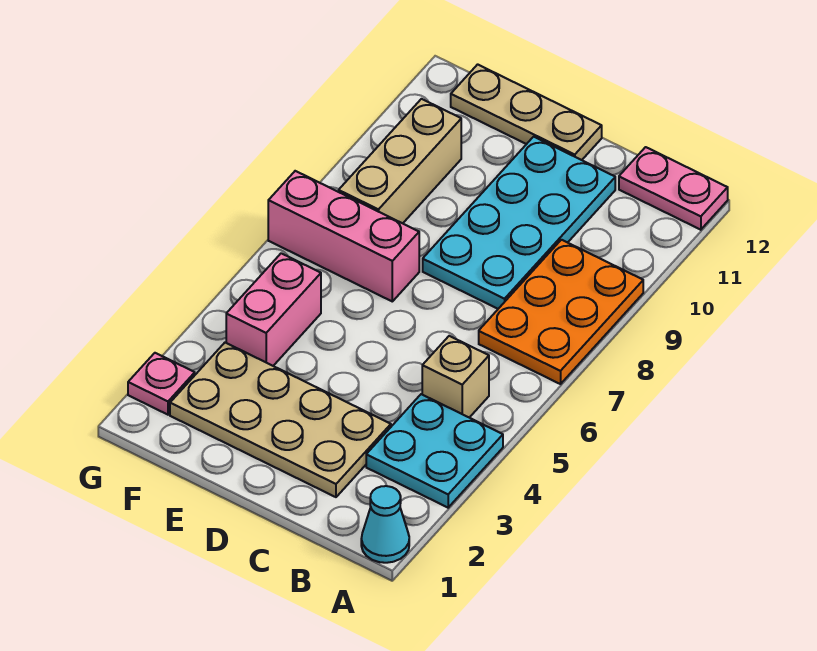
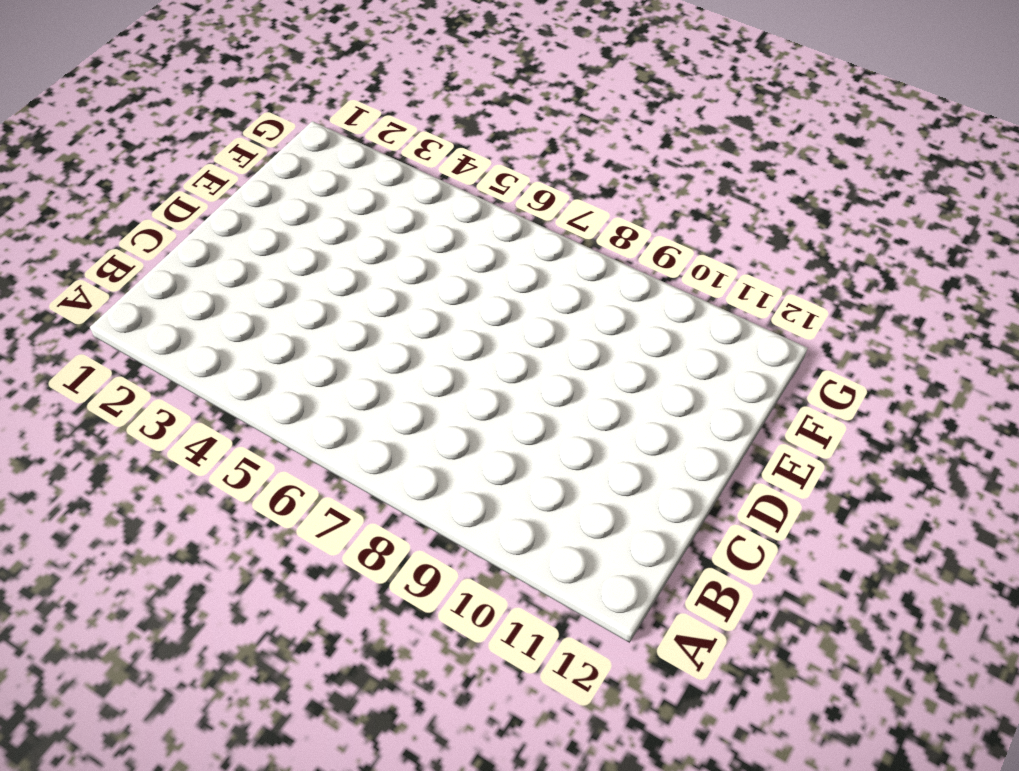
none -> cyan 1x1 cone [361,486,409,563]
none -> cyan 2x2 plate [366,394,503,508]
none -> orange 2x3 plate [479,240,643,384]

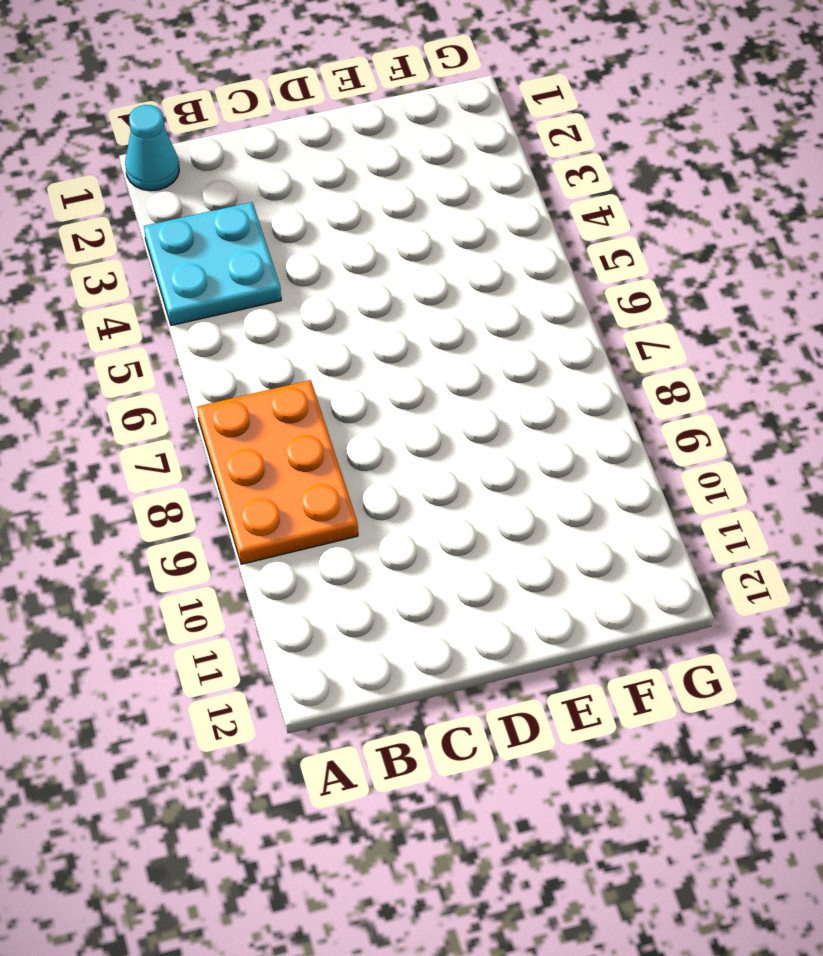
none -> pink 1x2 plate [619,147,728,230]
none -> tan 1x1 brick [422,336,489,418]
none -> tan 2x4 plate [170,343,391,497]

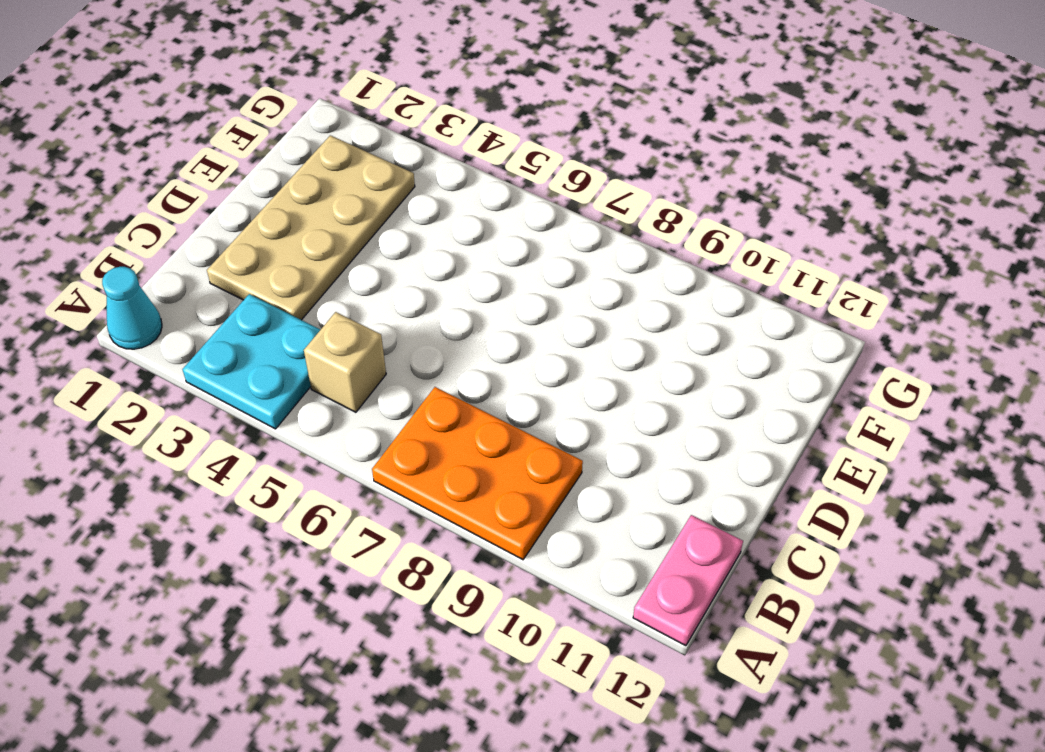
none -> cyan 2x4 plate [423,137,615,309]
none -> tan 1x3 plate [451,64,602,160]
none -> pink 1x3 brick [268,171,419,301]

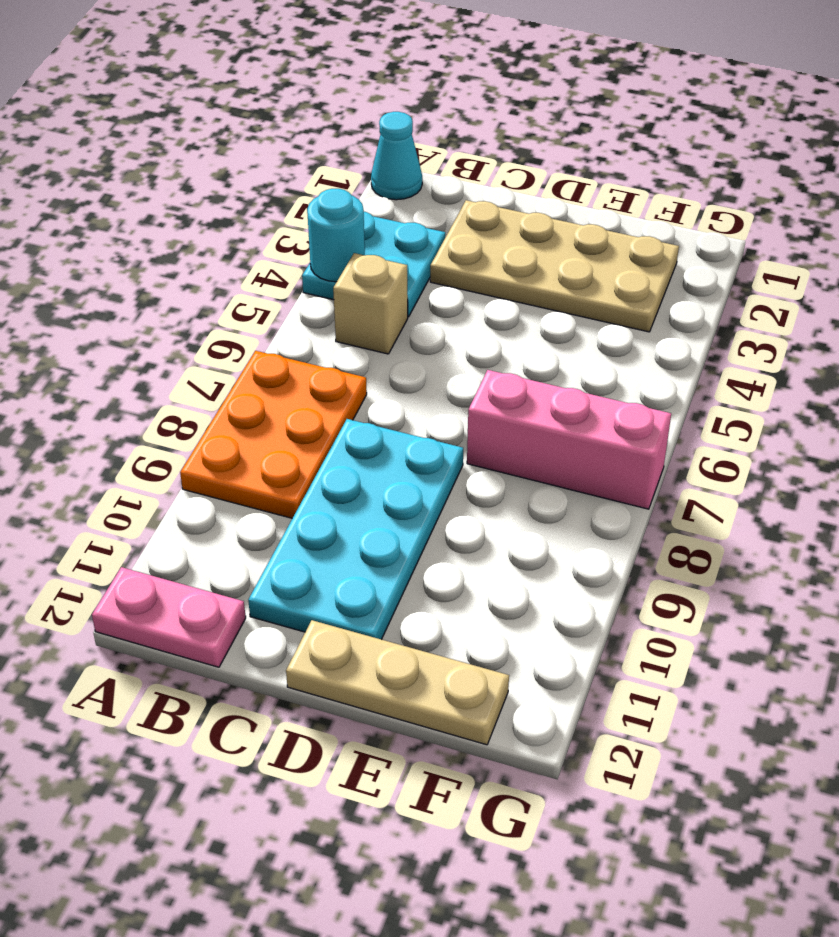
cyan 1x1 round brick [307,189,365,282] -> none
none -> pink 1x2 brick [226,253,321,366]
none -> tan 1x3 brick [339,99,461,223]
none -> pink 1x1 plate [128,353,195,415]

